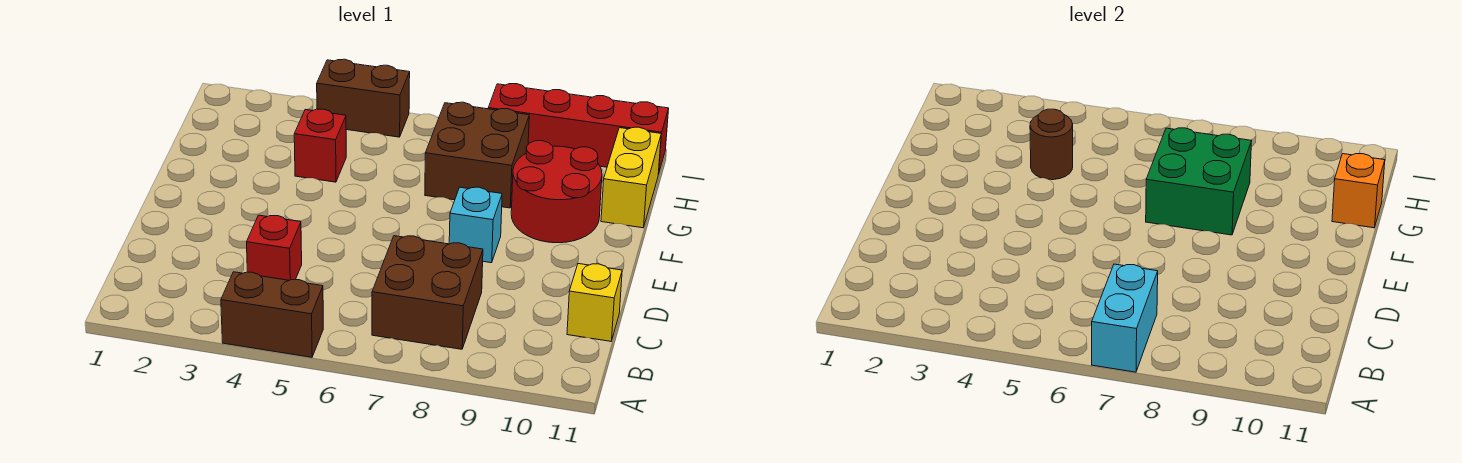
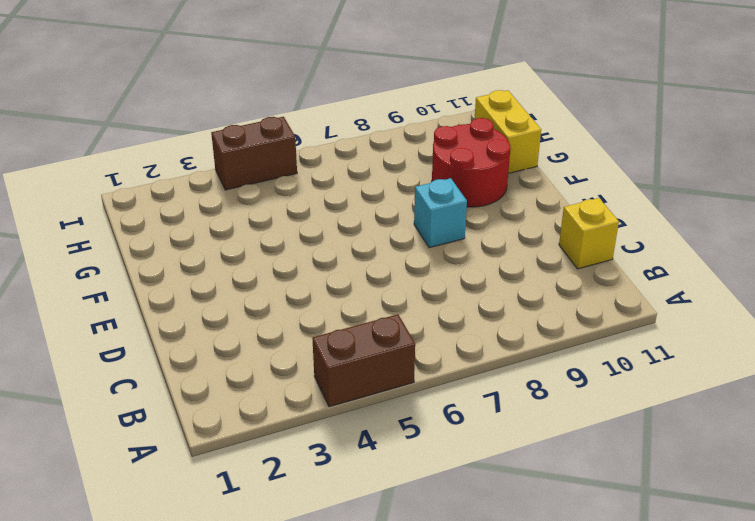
none -> brown 2x2 brick [372,236,483,349]
none -> red 1x1 brick [247,215,302,280]
none -> red 1x1 brick [294,109,346,182]

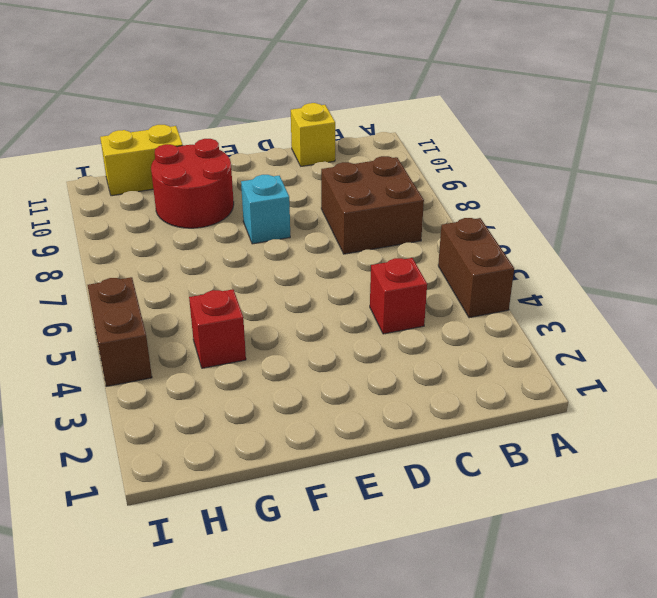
none -> brown 2x2 brick [425,102,529,208]
none -> red 1x4 brick [488,84,669,174]
none -> cyan 1x2 brick [1092,264,1158,372]

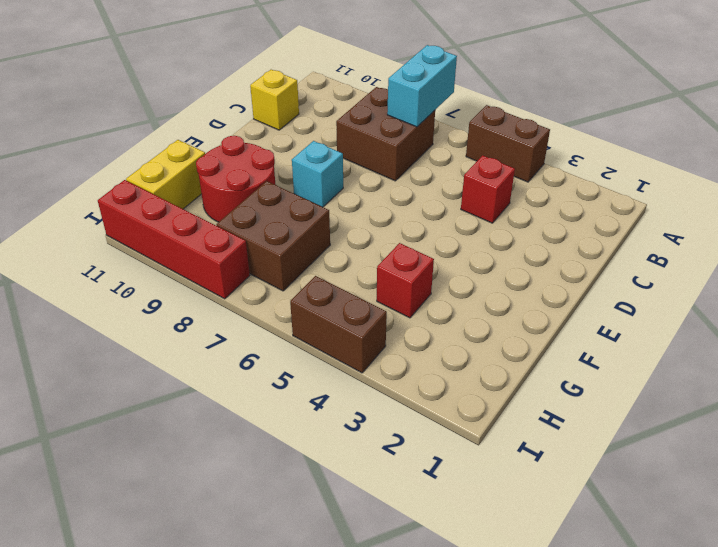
none -> green 2x2 brick [1146,128,1251,235]
none -> brown 1x1 round brick [1030,109,1073,180]
none -> orange 1x1 brick [1332,154,1385,228]

